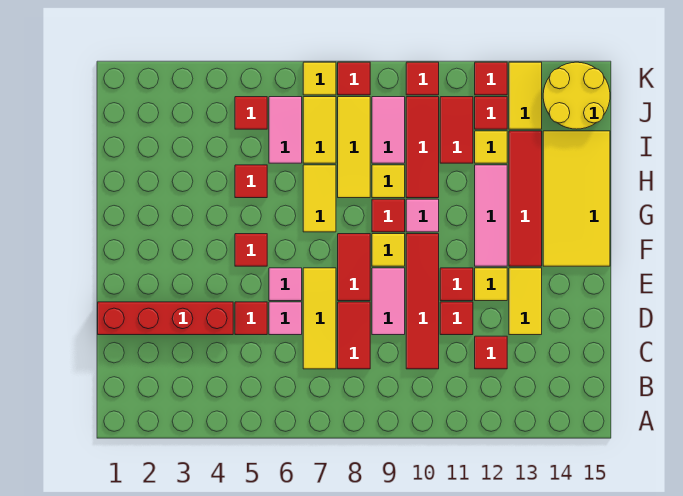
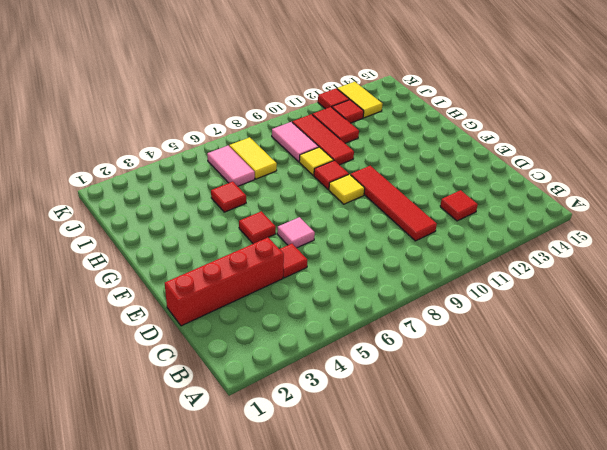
none -> yellow 1x3 tile [303,268,336,369]
none -> red 1x2 tile [338,302,370,369]
none -> pink 1x1 tile [269,302,302,335]
none -> pink 1x2 tile [372,268,405,335]

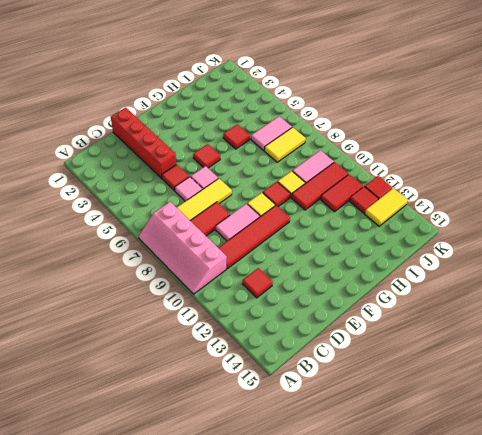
pink 2x4 slope [139,202,227,294] -> none
none -> red 1x1 tile [440,302,473,335]
none -> yellow 1x2 tile [509,268,542,335]
none -> red 1x2 tile [338,234,370,301]
none -> red 1x1 tile [440,268,473,301]

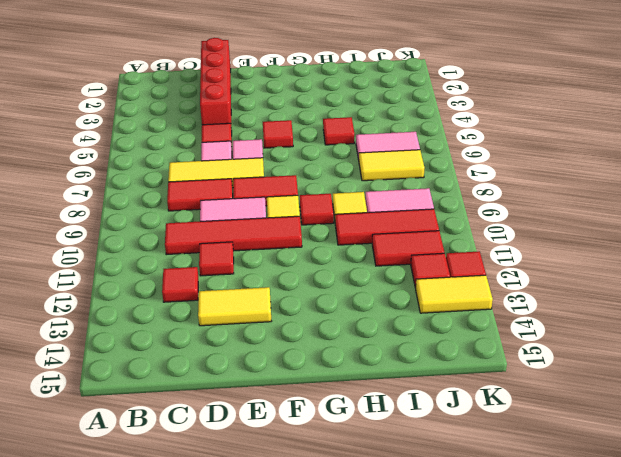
none -> red 1x1 tile [440,268,473,301]
none -> yellow 1x1 tile [475,268,507,301]
none -> pink 1x3 tile [475,165,507,266]
none -> red 1x4 tile [509,131,542,266]

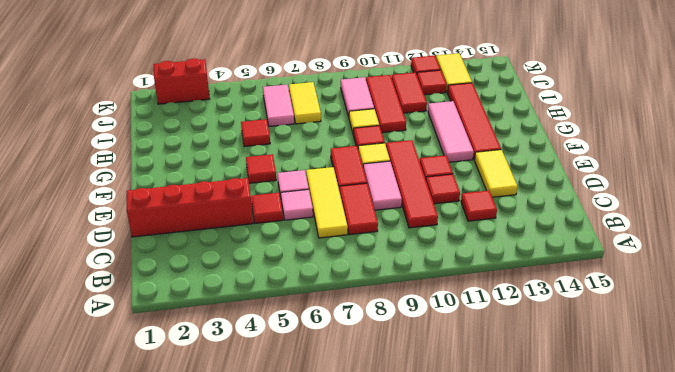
red 1x2 brick [154,59,210,104] -> none
none -> yellow 1x1 tile [475,268,507,301]
none -> yellow 2x4 tile [543,131,610,266]
none -> yellow 1x2 tile [303,165,336,232]
none -> pink 1x1 tile [406,199,439,232]

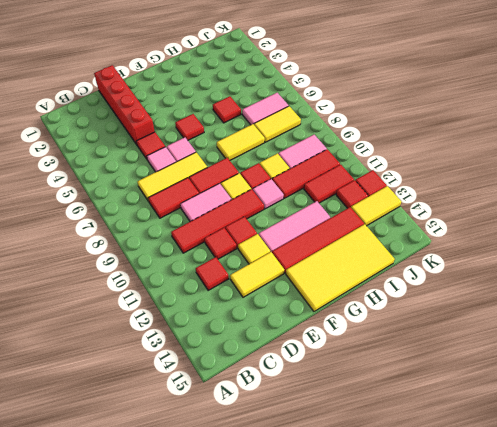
none -> yellow 1x3 tile [338,97,370,198]
none -> yellow 1x1 tile [475,131,507,163]
none -> red 1x1 tile [235,97,267,129]
none -> yellow 2x2 round brick [543,62,610,129]

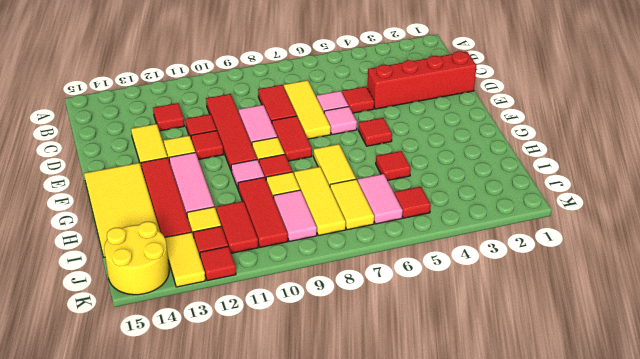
none -> yellow 1x1 tile [303,62,336,95]
none -> red 1x1 tile [338,62,370,95]
none -> red 1x1 tile [406,62,439,95]

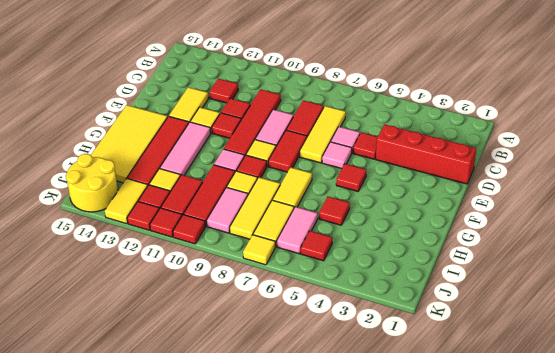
red 1x1 tile [150,208,182,237] -> red 1x1 tile moved to [338,62,370,95]

